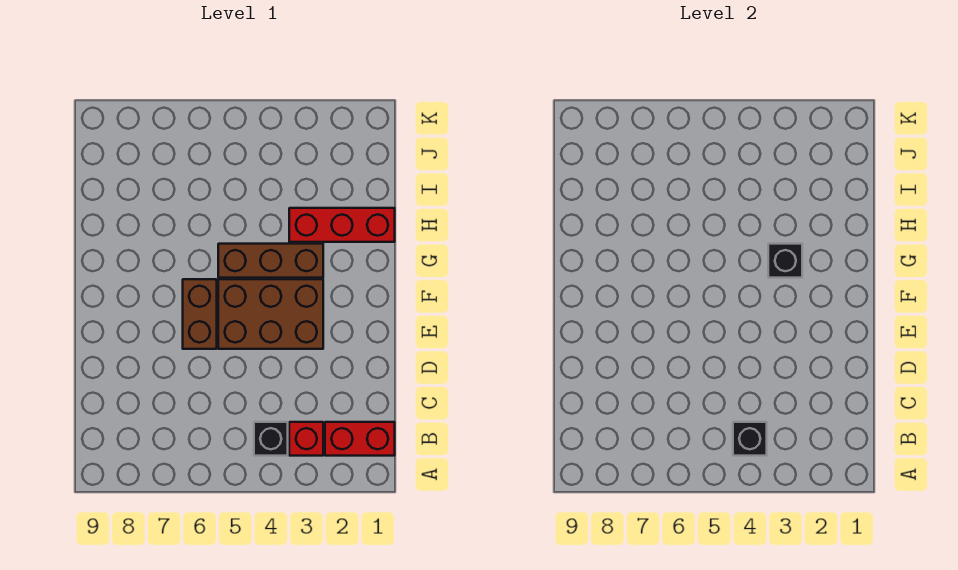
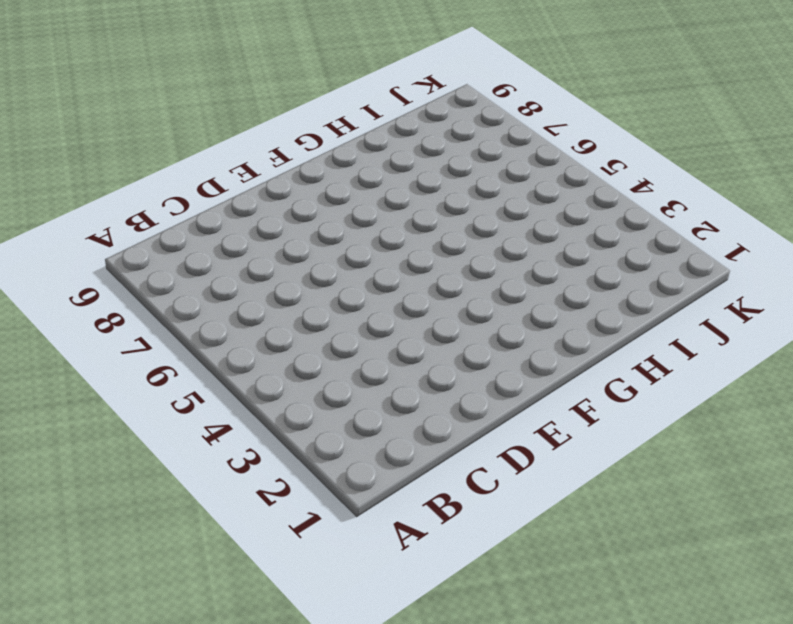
none -> red 1x2 brick [325,422,395,456]
none -> red 1x1 brick [289,422,323,456]

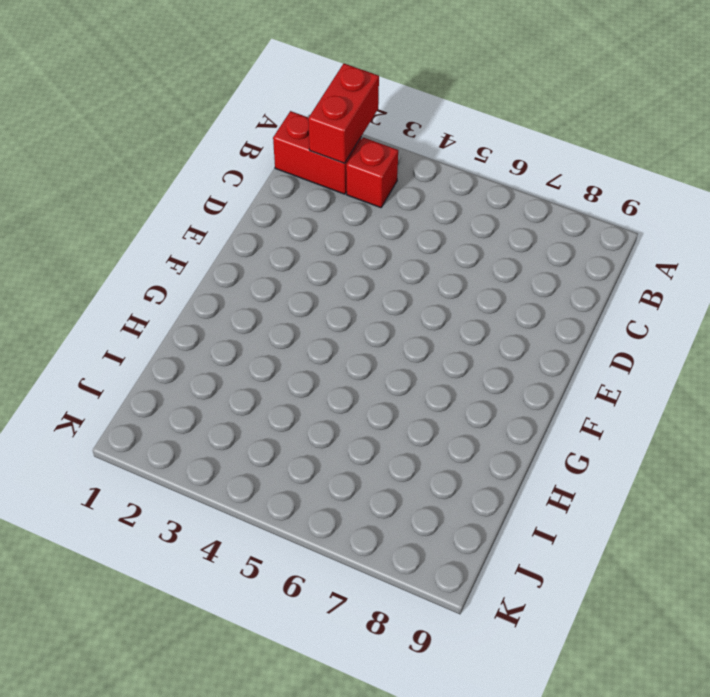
red 1x2 brick [308,64,379,163] -> none
none -> black 1x1 brick [254,422,288,456]
none -> brown 2x3 brick [218,279,323,349]

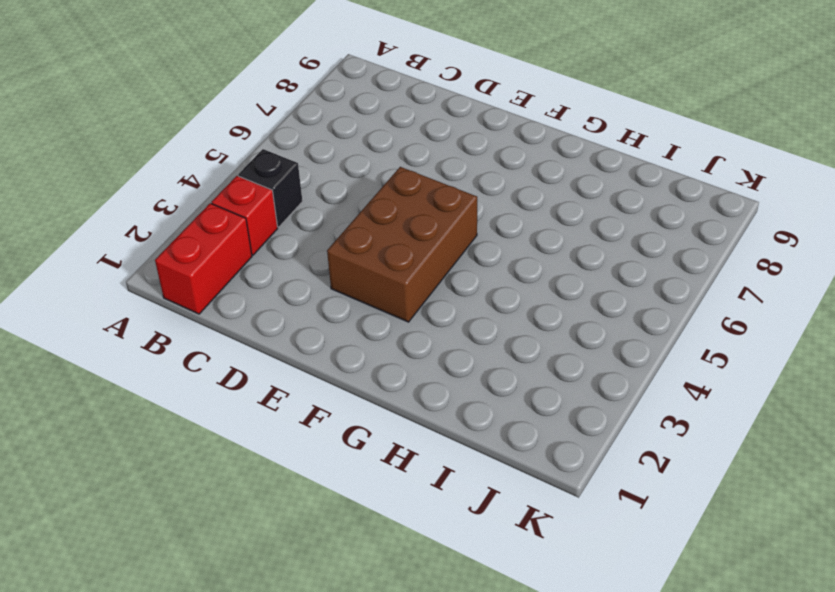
none -> brown 1x2 brick [183,279,217,349]
none -> brown 1x3 brick [218,244,323,278]

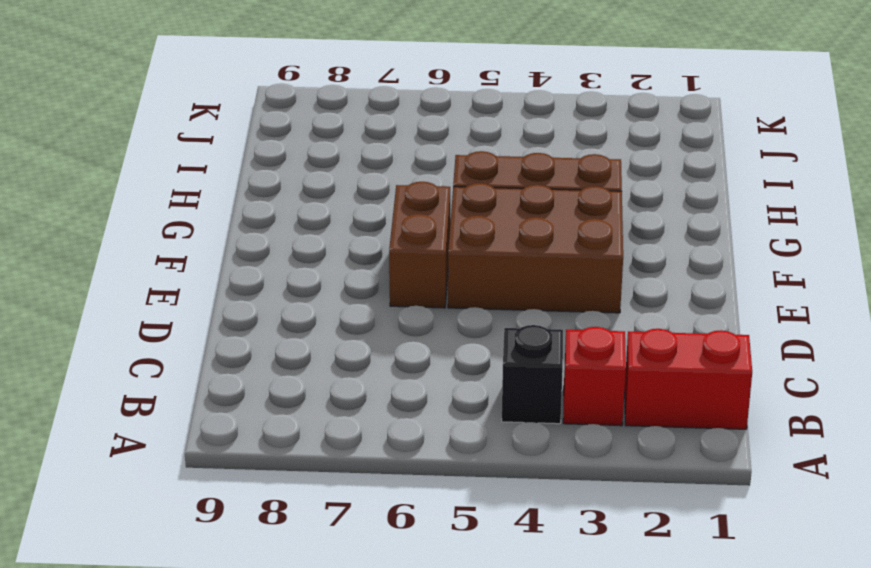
none -> red 1x3 brick [289,208,395,242]
none -> black 1x1 brick [733,422,767,456]

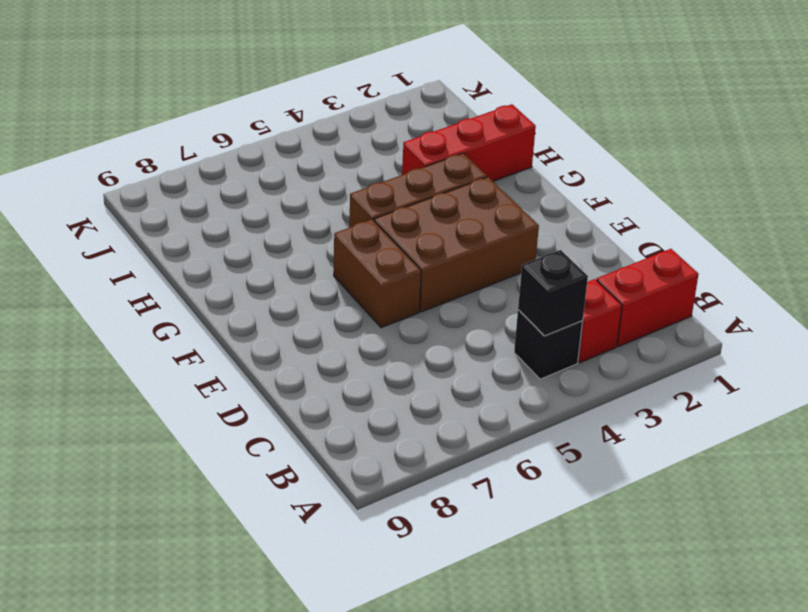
none -> black 1x1 brick [768,244,802,278]

